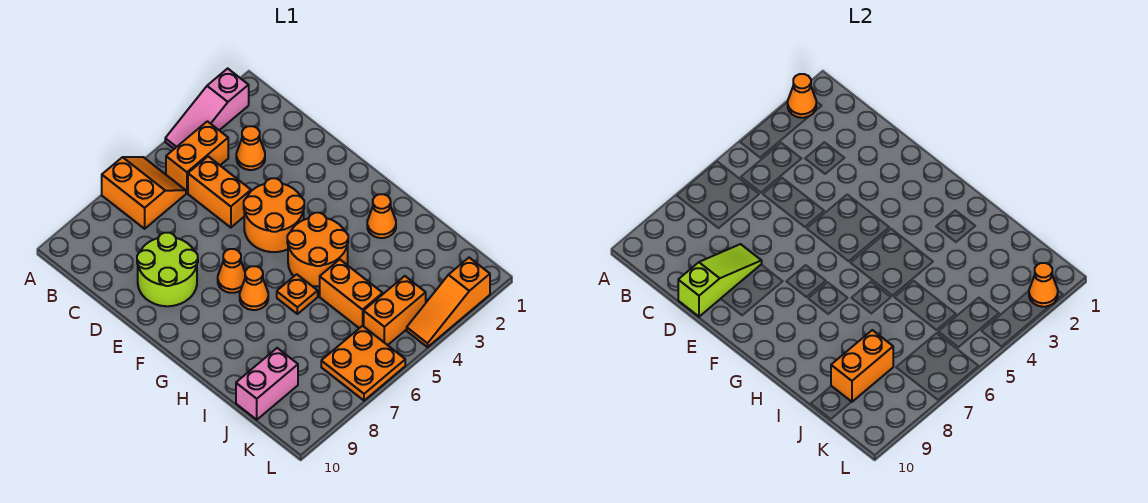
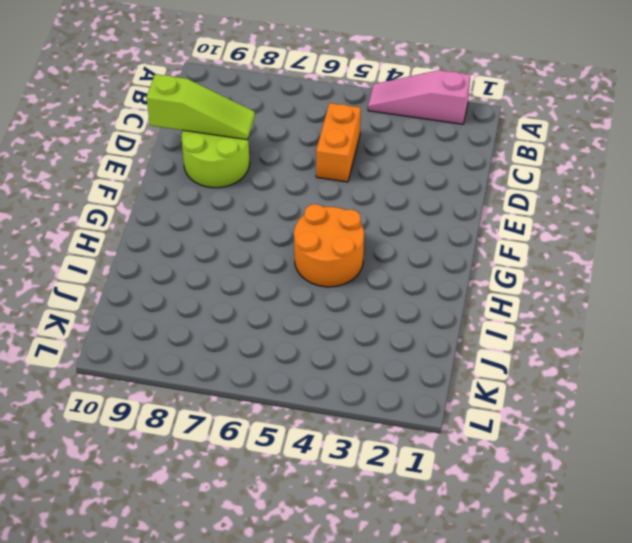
none -> orange 2x2 slope [102,157,186,229]
none -> orange 1x2 brick [166,121,228,193]
none -> orange 1x1 cone [236,126,265,170]

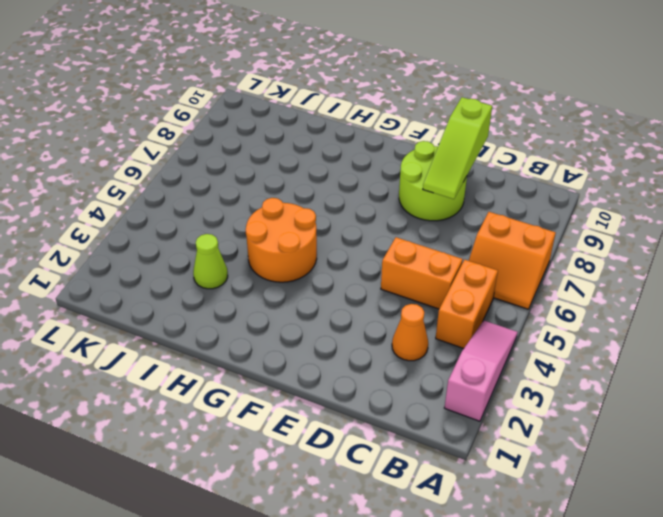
lime 1x1 cone [193,234,228,289] -> none
none -> orange 2x2 round brick [244,178,304,252]
none -> orange 1x1 cone [218,249,245,293]
none -> orange 1x1 cone [240,266,268,310]

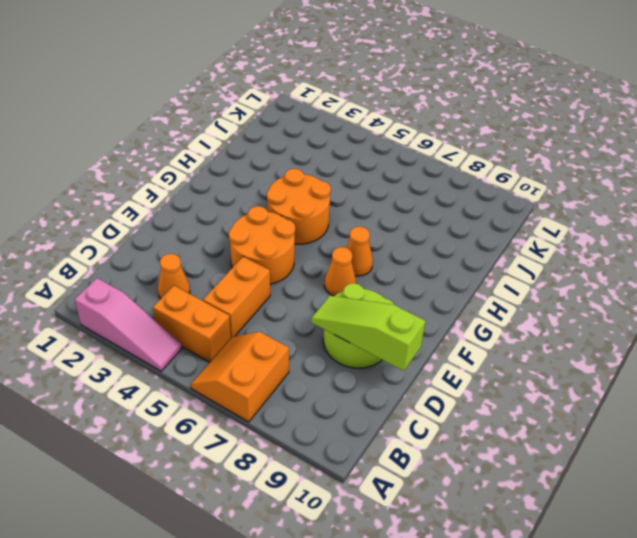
none -> orange 1x1 cone [367,194,396,238]
none -> orange 1x1 plate [277,274,318,314]
none -> orange 1x2 brick [320,260,383,328]

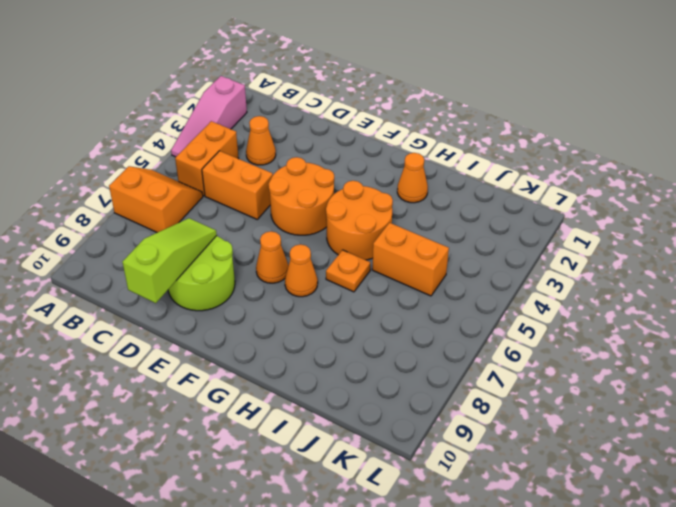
none -> pink 1x2 brick [236,348,298,420]
none -> orange 1x2 brick [364,276,426,345]
none -> orange 2x2 plate [321,326,405,401]

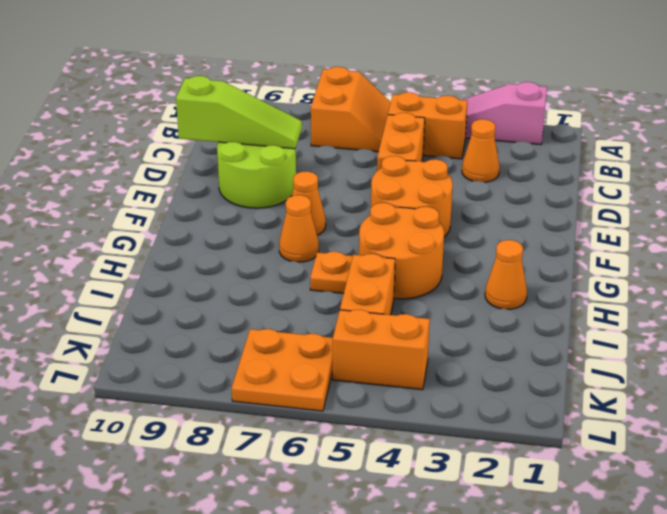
none -> pink 1x2 brick [236,348,298,420]
none -> orange 1x3 slope [407,258,490,347]
none -> orange 1x1 cone [788,74,816,118]

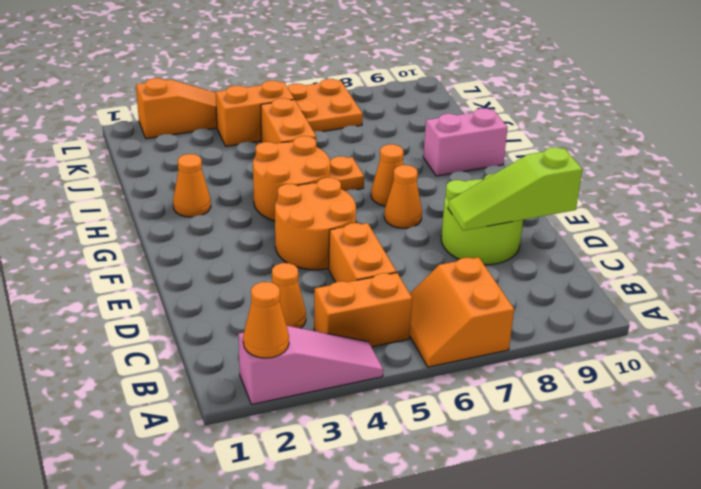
pink 1x2 brick [423,108,508,176] -> pink 1x2 brick moved to [236,348,298,420]
none -> orange 1x2 brick [831,330,893,402]
none -> orange 1x1 cone [1029,263,1058,307]

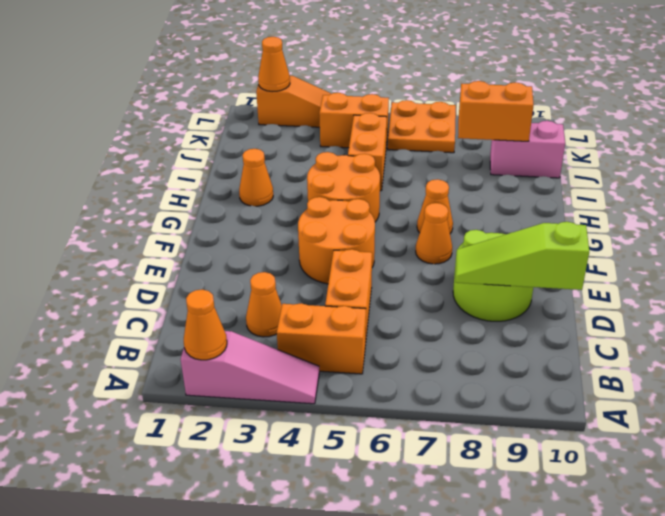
none -> orange 2x2 slope [102,157,186,229]
none -> orange 1x1 plate [277,274,318,314]

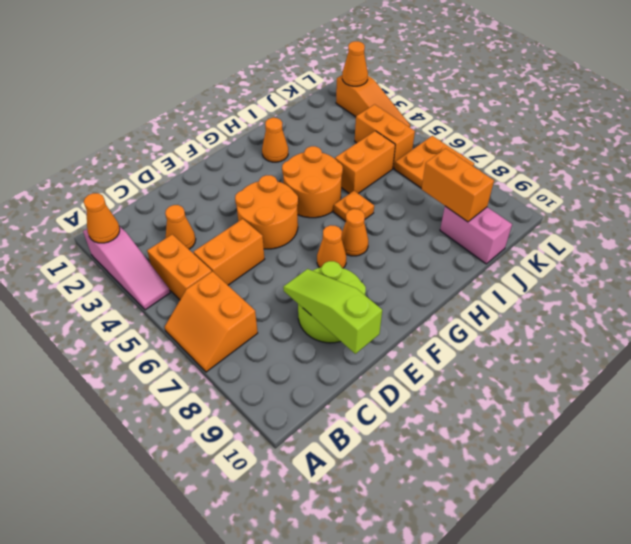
orange 2x2 slope [165,271,258,372] -> orange 2x2 slope turned to [102,157,186,229]

